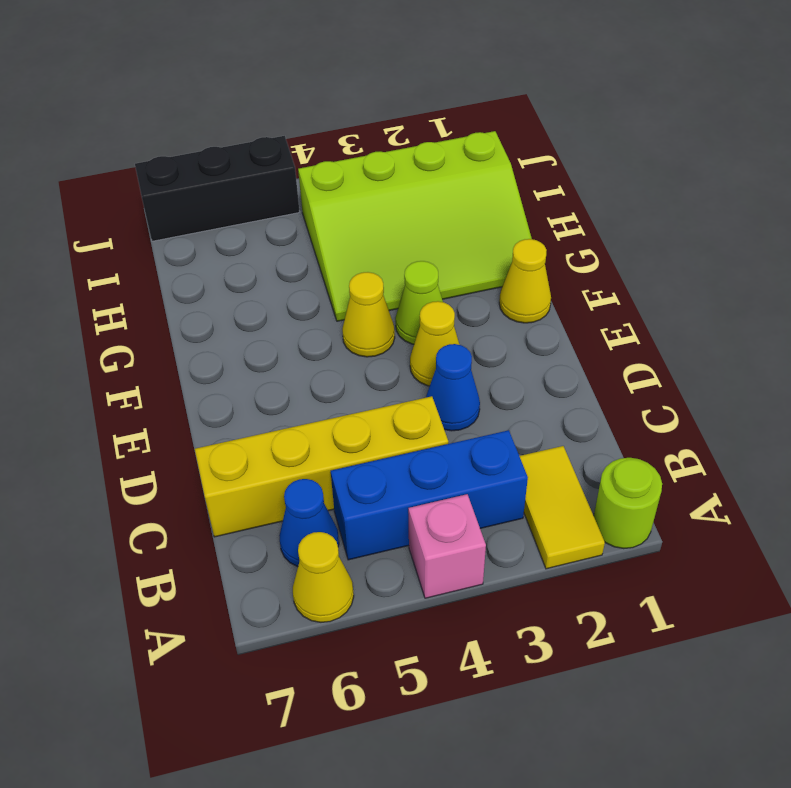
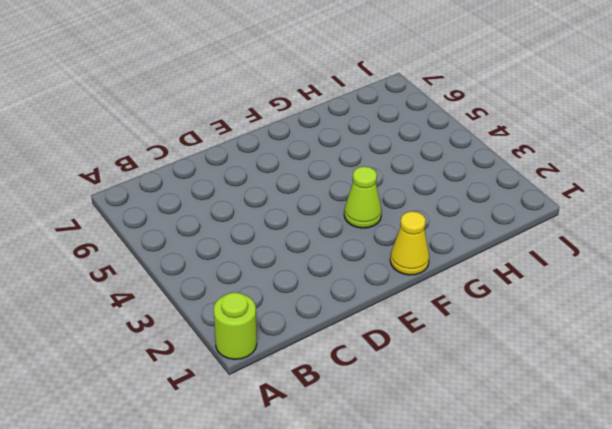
none -> yellow 1x2 tile [520,446,605,569]
none -> pink 1x1 brick [408,494,486,598]
none -> yellow 1x1 cone [293,532,354,622]

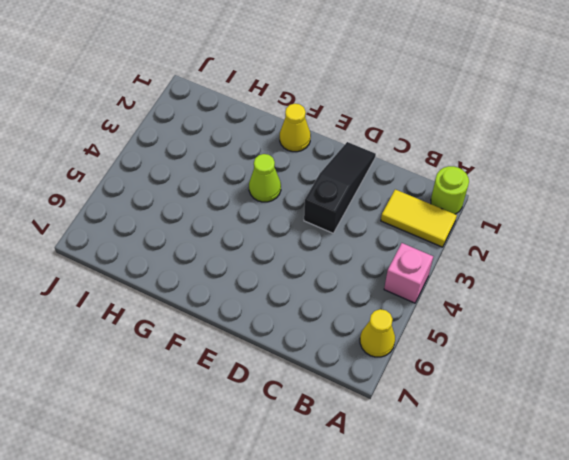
black 1x3 slope [304,142,376,233] -> blue 1x1 cone [426,344,480,431]
none -> blue 1x3 brick [331,430,528,560]
none -> blue 1x1 cone [279,479,339,567]
none -> yellow 1x4 brick [195,396,449,537]

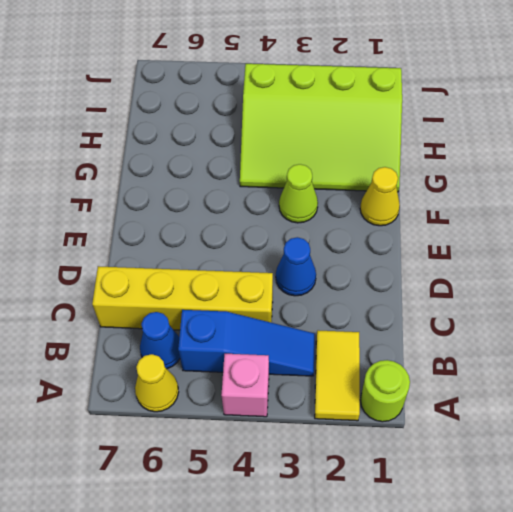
blue 1x3 slope [178,310,315,376] -> blue 1x3 brick [331,430,528,560]
none -> yellow 1x1 cone [410,301,459,386]
none -> yellow 1x1 cone [342,272,395,357]
none -> black 1x3 brick [135,136,300,241]

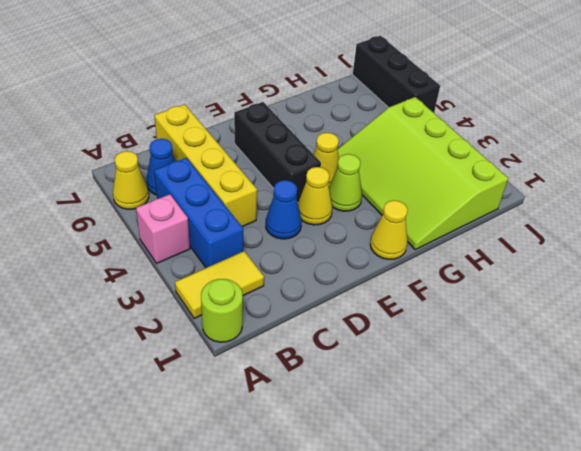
black 1x3 brick [234,102,321,202] -> none

